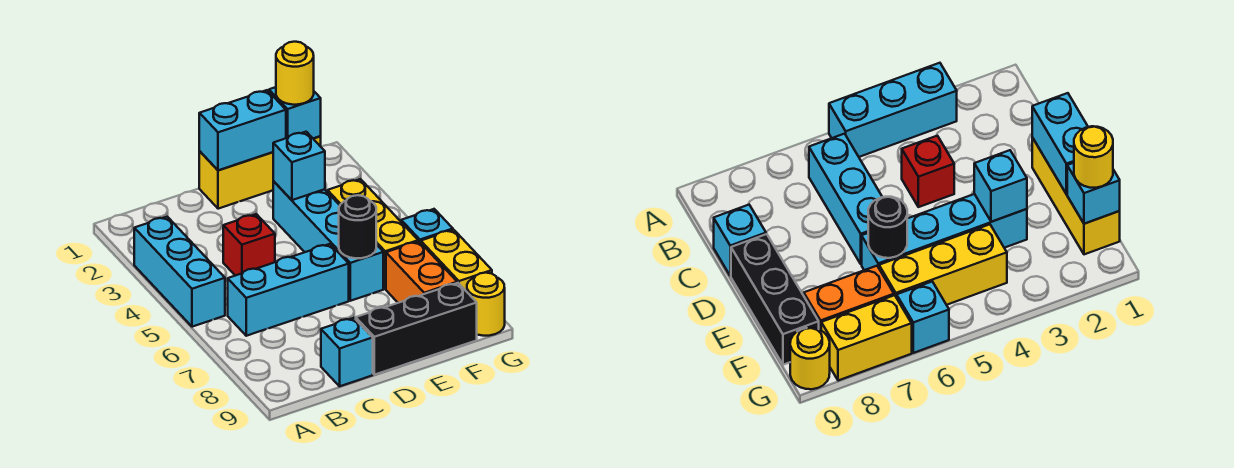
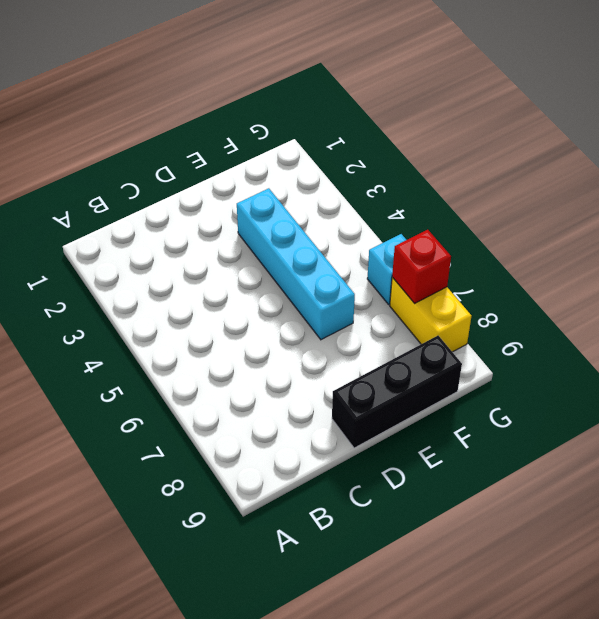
red 1x1 brick [392,230,451,303] -> red 1x1 brick moved to [223,214,275,276]
none -> cyan 1x3 brick [134,217,225,327]
none -> cyan 1x3 brick [228,244,349,336]
none -> cyan 1x1 brick [321,318,373,386]

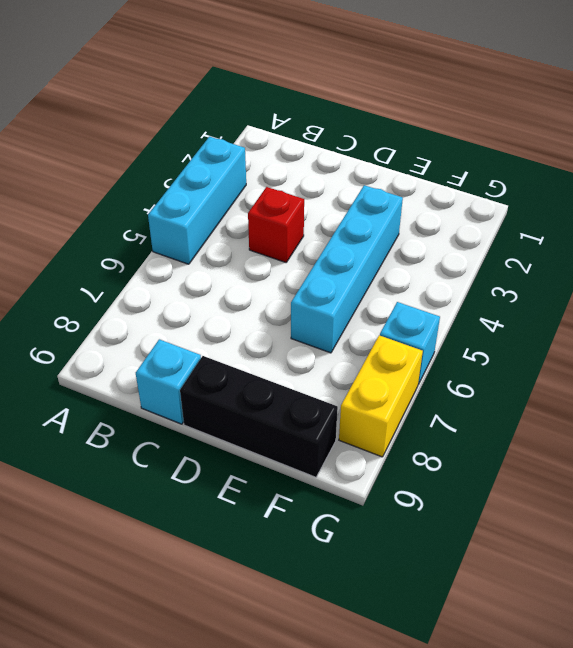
none -> cyan 1x3 brick [228,244,349,336]
none -> yellow 1x3 brick [199,136,321,209]
none -> yellow 1x3 brick [328,179,418,289]

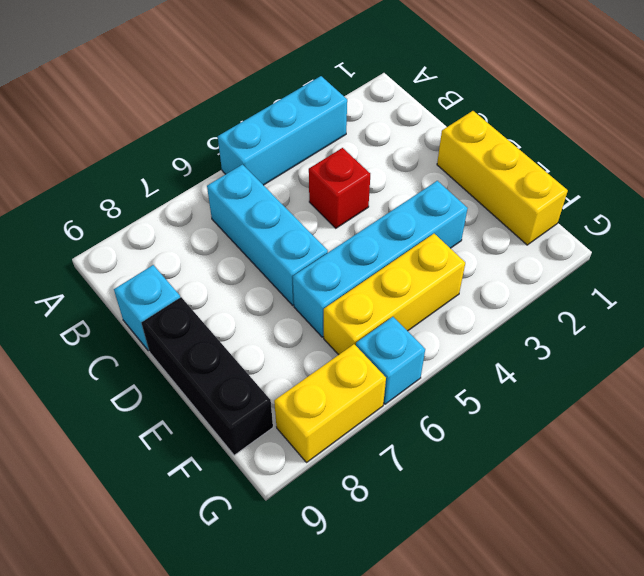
none -> orange 1x2 brick [386,241,457,303]
none -> yellow 1x1 round brick [467,273,505,336]
none -> cyan 1x2 brick [199,90,286,170]

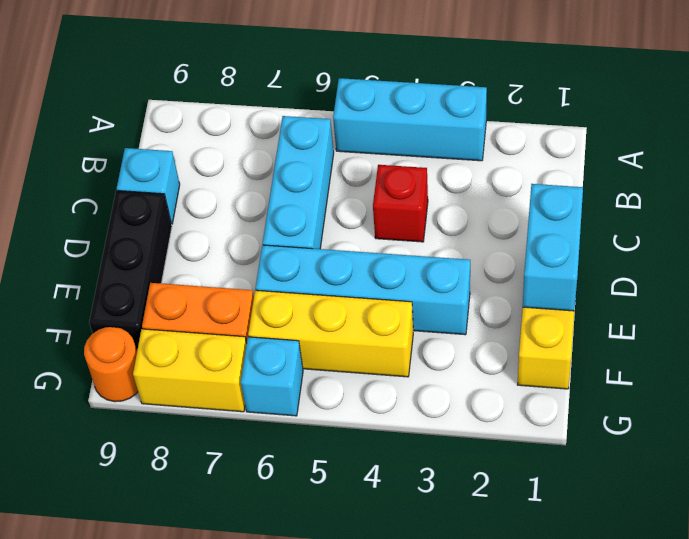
orange 1x1 round brick [84,327,138,402] -> yellow 1x1 round brick [467,273,505,336]
none -> cyan 1x1 brick [273,132,325,200]
none -> black 1x1 round brick [339,195,376,258]
none -> cyan 1x1 brick [269,87,321,139]

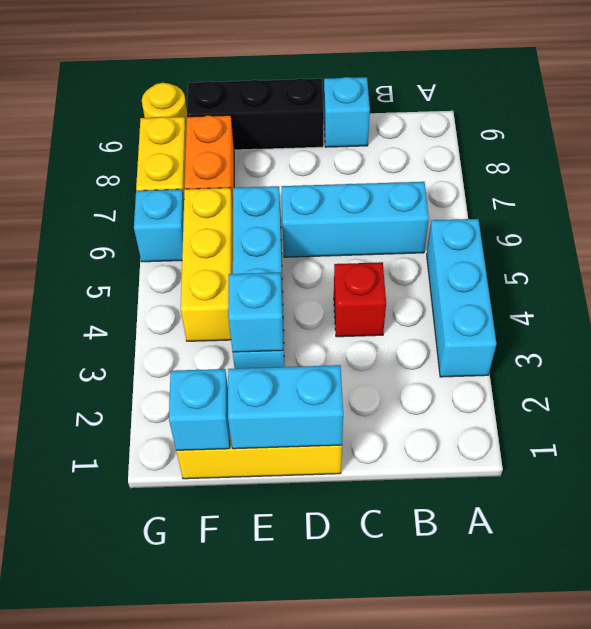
none -> black 1x1 round brick [339,195,376,258]
none -> yellow 1x1 round brick [276,42,314,105]

